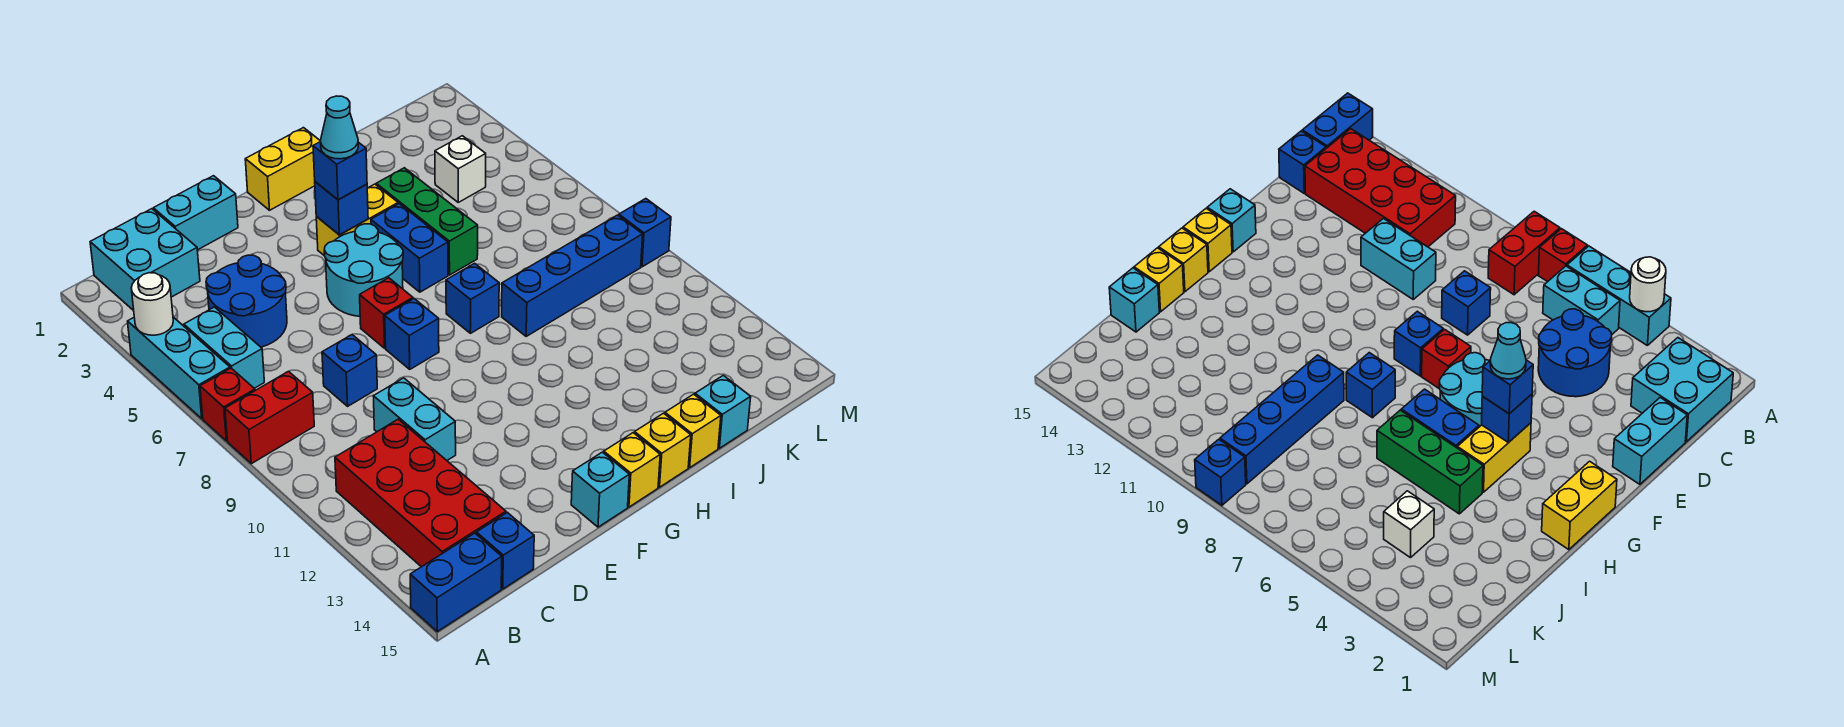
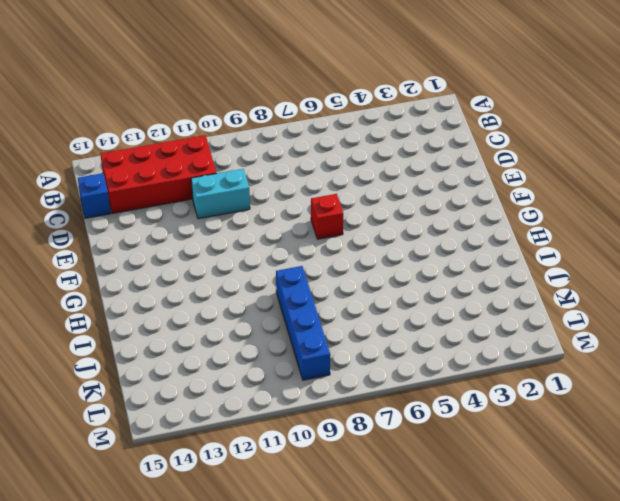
none -> cyan 1x3 brick [128,317,230,419]
none -> red 1x1 brick [200,368,255,441]
none -> red 1x2 brick [225,371,314,464]
none -> blue 1x2 brick [410,533,502,632]

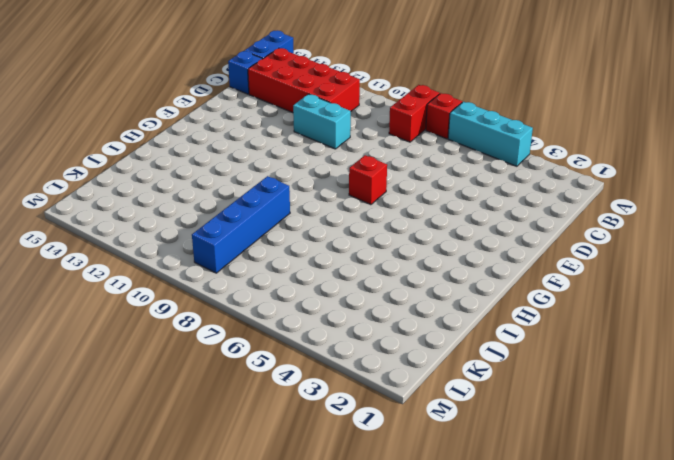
none -> cyan 2x2 brick [90,209,200,311]
none -> cyan 1x2 brick [184,307,264,388]
none -> blue 2x2 round brick [206,255,287,347]
none -> cyan 1x2 brick [153,176,238,250]

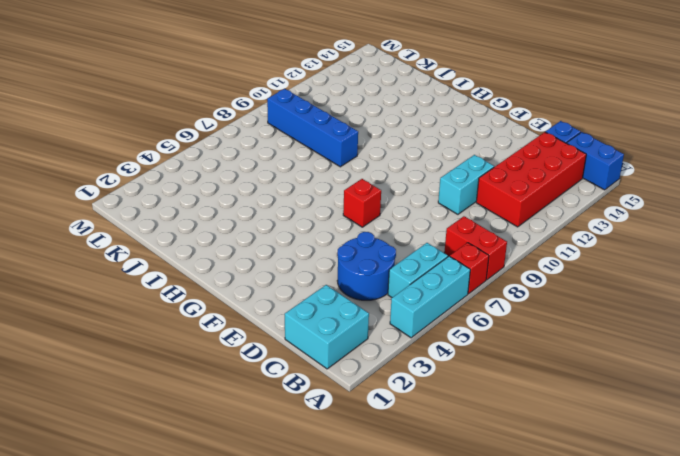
none -> cyan 1x2 brick [153,176,238,250]
none -> blue 1x1 brick [322,335,377,406]
none -> cyan 2x2 round brick [324,224,403,316]
none -> blue 1x1 brick [385,299,439,369]

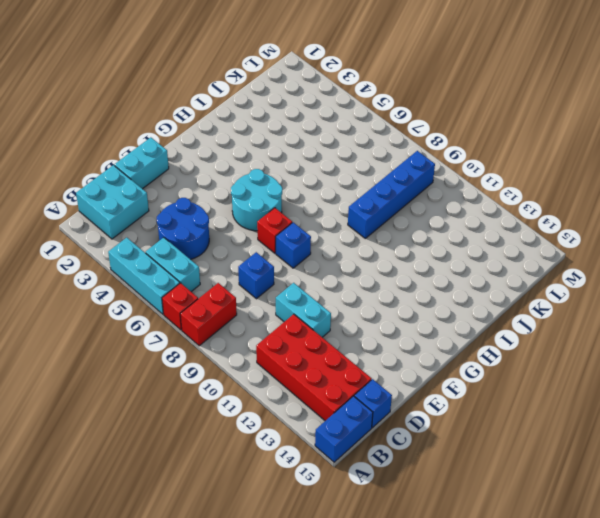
none -> cyan 1x1 brick [571,452,629,527]
none -> yellow 1x2 brick [245,128,320,210]
none -> yellow 1x2 brick [316,184,398,256]
none -> yellow 1x1 brick [604,433,660,507]

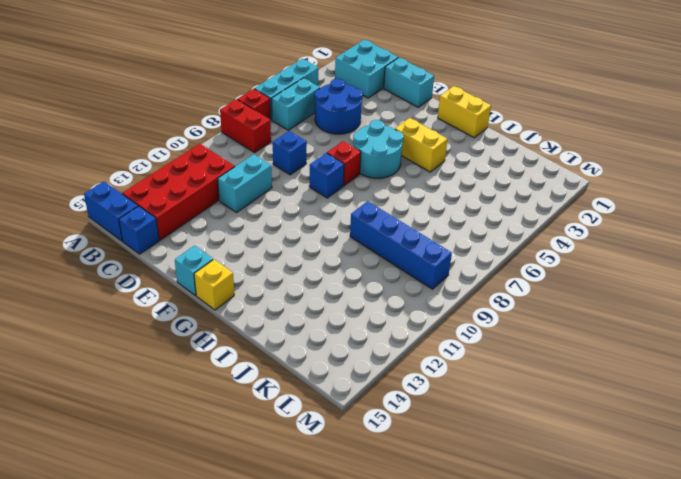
none -> blue 1x2 brick [371,204,448,292]
none -> blue 1x1 brick [446,263,499,333]
none -> yellow 1x1 brick [635,413,691,487]
none -> green 1x3 brick [376,168,478,275]

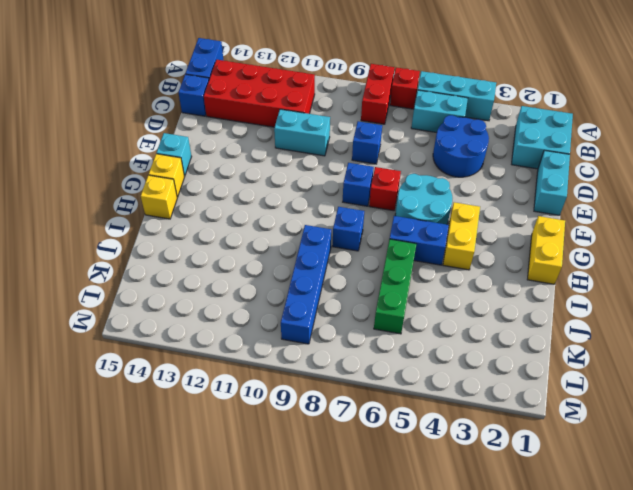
green 1x3 brick [374,239,416,334] -> green 1x3 brick turned to [376,168,478,275]
none -> yellow 1x1 brick [665,394,721,468]
none -> cyan 1x1 brick [695,375,751,448]
none -> white 1x1 brick [435,136,486,202]
none -> blue 1x1 brick [619,199,671,267]

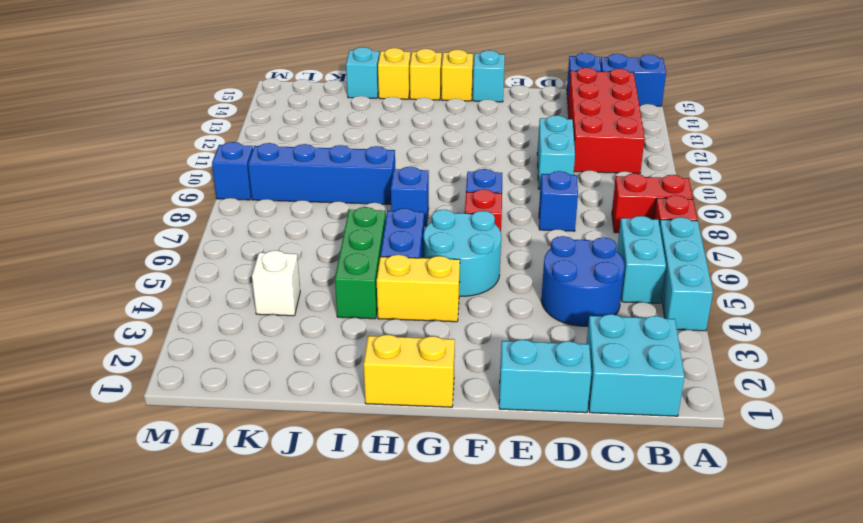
none -> white 1x1 round brick [131,273,173,335]
none -> blue 1x1 brick [315,182,368,235]
none -> blue 1x1 brick [313,142,367,200]
none -> cyan 1x1 cone [320,96,358,159]

